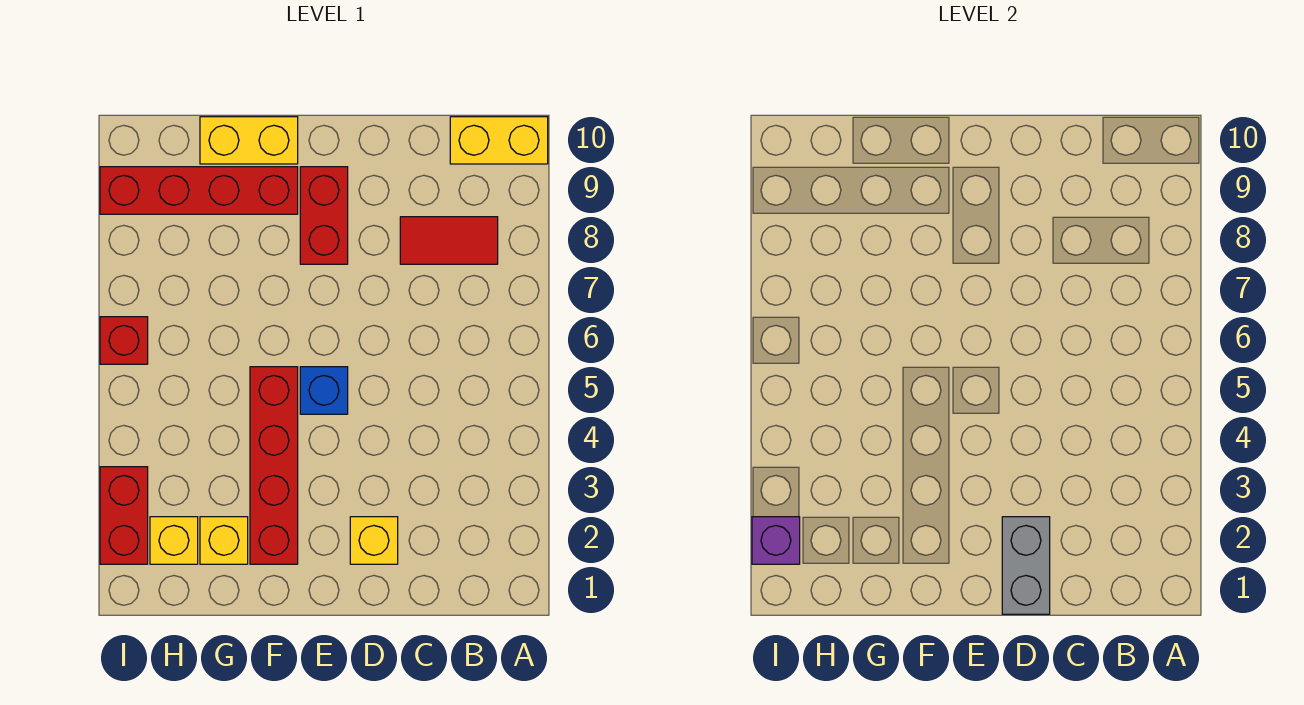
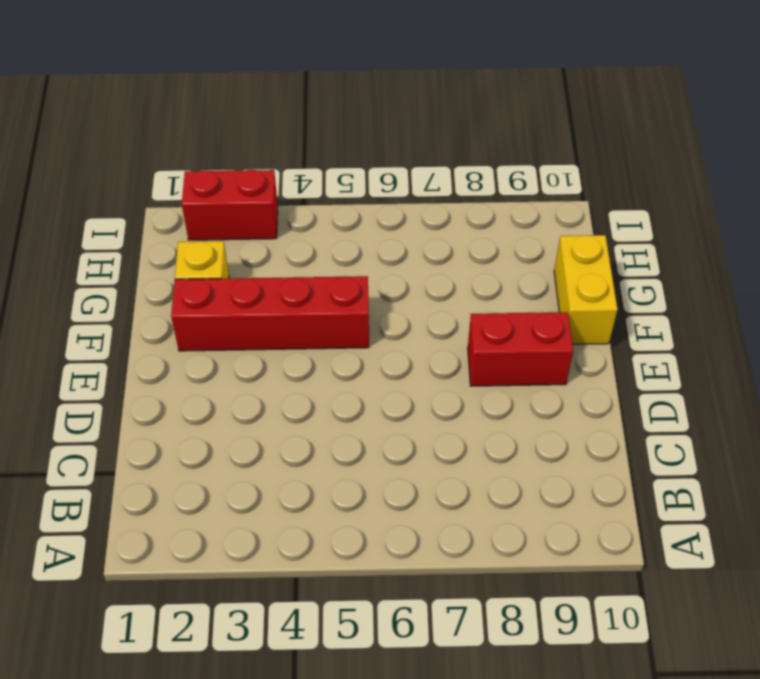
none -> yellow 1x2 brick [450,117,548,164]
none -> red 1x2 tile [400,217,498,264]
none -> yellow 1x1 brick [350,517,398,564]

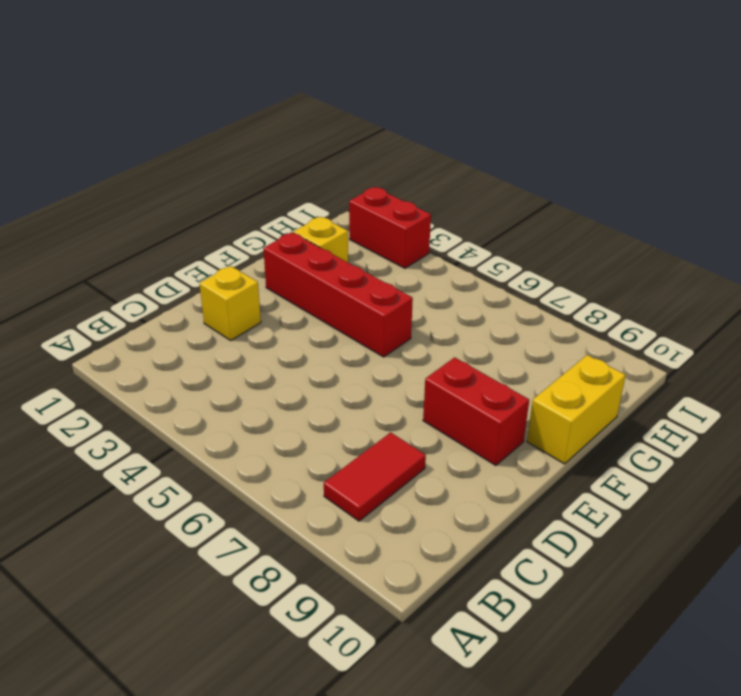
none -> yellow 1x2 brick [450,117,548,164]
none -> blue 1x1 brick [300,367,348,414]
none -> red 1x4 brick [100,167,298,214]

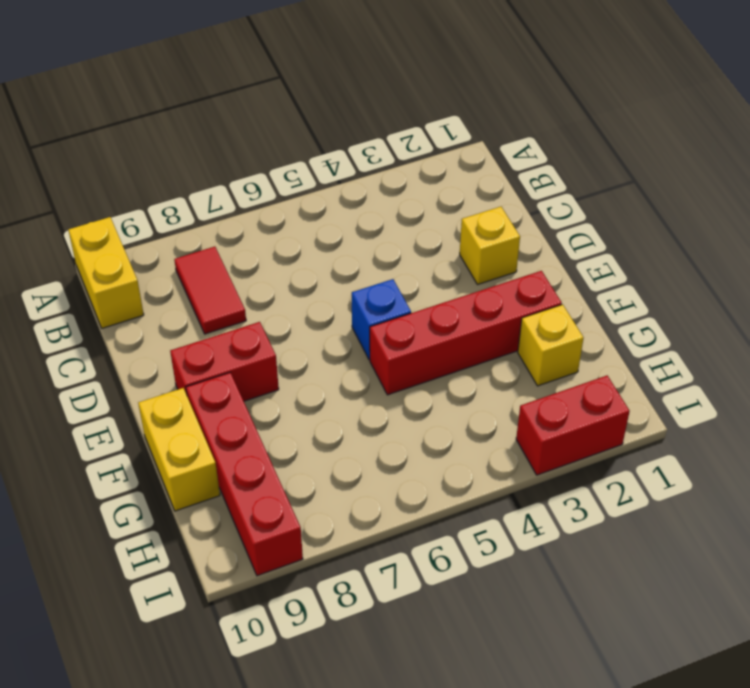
none -> yellow 1x1 brick [150,517,198,564]
none -> red 1x1 brick [100,317,148,364]
none -> grey 1x2 brick [1002,517,1050,614]

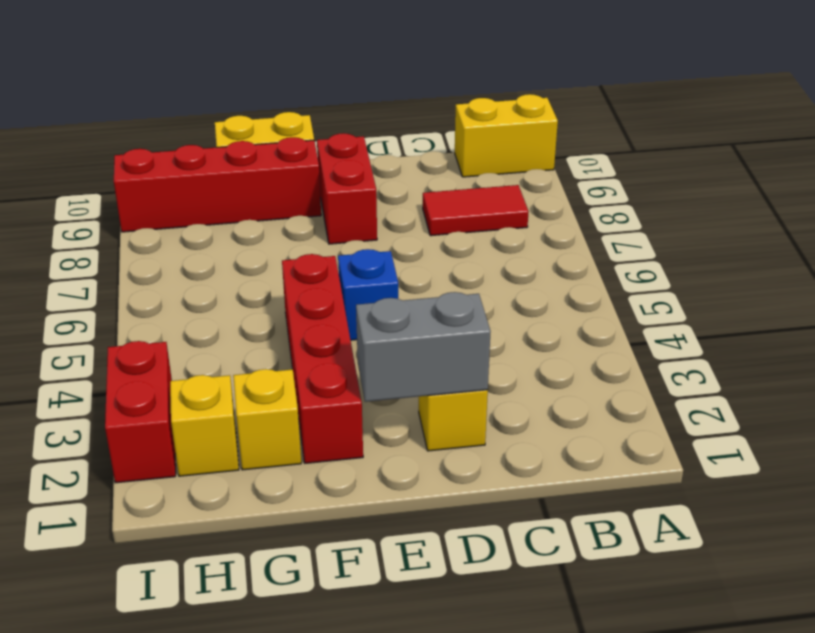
grey 1x2 brick [356,292,491,402] -> grey 1x2 brick turned to [1002,517,1050,614]
none -> red 1x1 brick [100,317,148,364]
none -> purple 1x1 brick [752,517,800,564]

